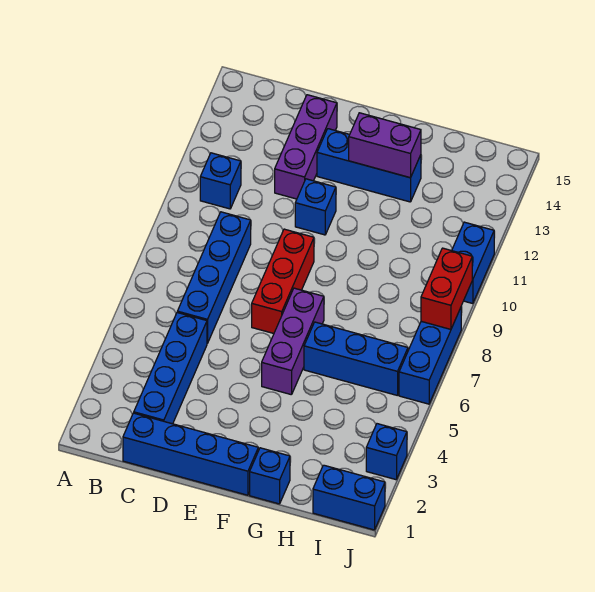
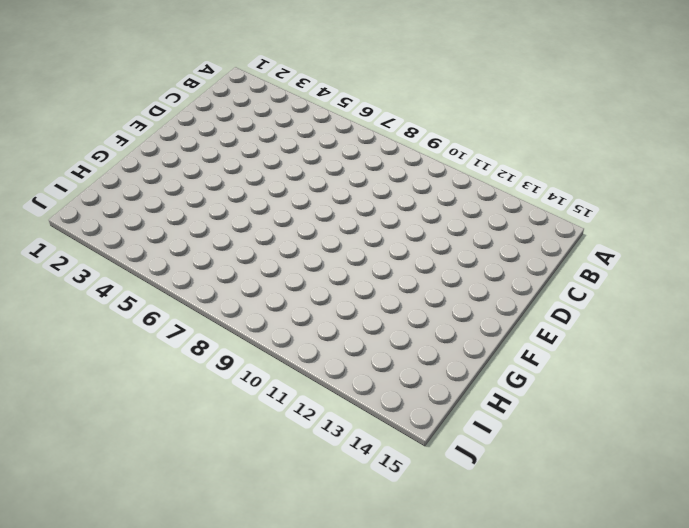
none -> blue 1x1 brick [200,153,241,209]
none -> blue 1x4 brick [123,413,258,495]
none -> blue 1x4 brick [134,313,207,424]

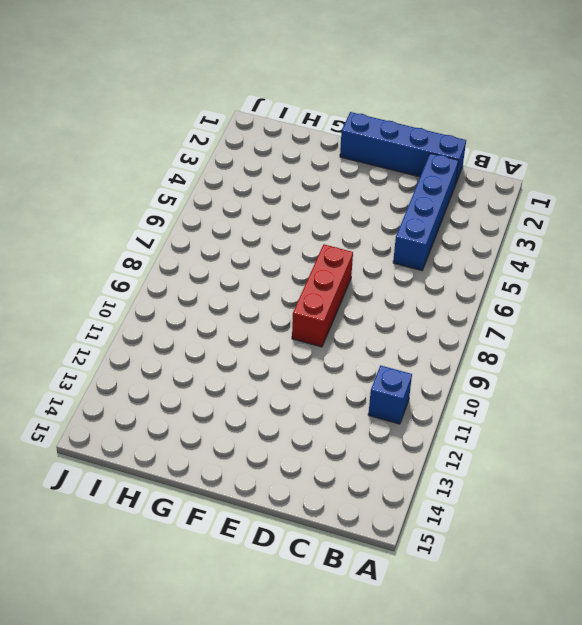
none -> blue 1x4 brick [177,212,251,343]
none -> purple 1x3 brick [275,95,337,199]
none -> blue 1x1 brick [295,179,336,235]

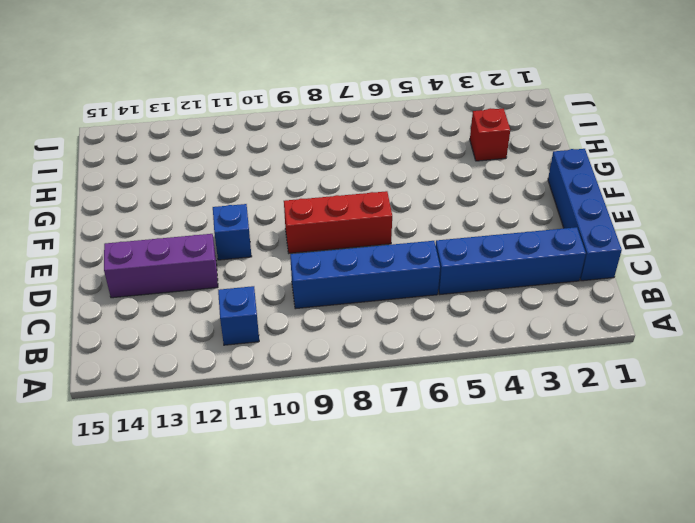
red 1x1 brick [470,108,510,161] -> none
none -> blue 1x3 brick [317,129,421,202]
none -> purple 1x3 brick [262,288,324,395]
none -> blue 1x1 brick [250,448,290,504]

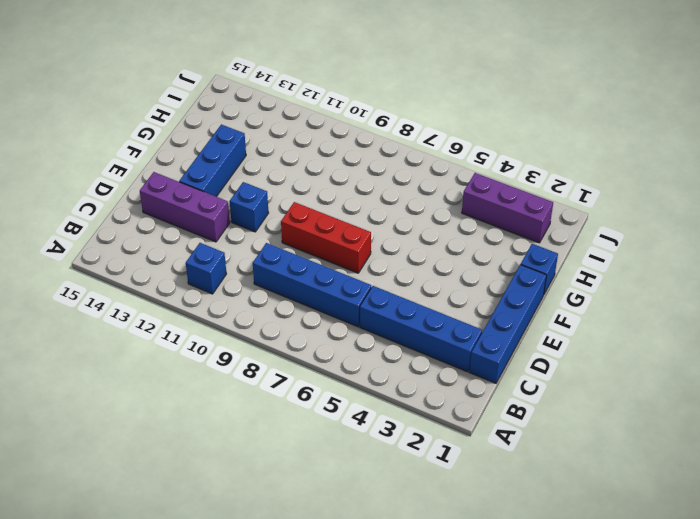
purple 1x3 brick [462,173,553,243] -> purple 1x3 brick moved to [262,288,324,395]
none -> blue 1x3 brick [304,322,408,395]
none -> blue 1x2 brick [313,465,385,530]
none -> blue 1x1 brick [366,424,407,480]

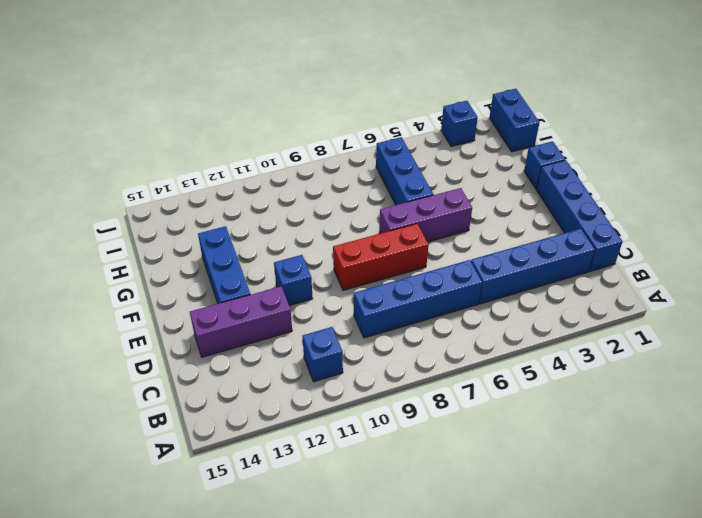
none -> blue 1x3 brick [399,308,461,404]
none -> blue 1x2 brick [452,222,494,304]
none -> purple 1x2 brick [349,113,421,178]

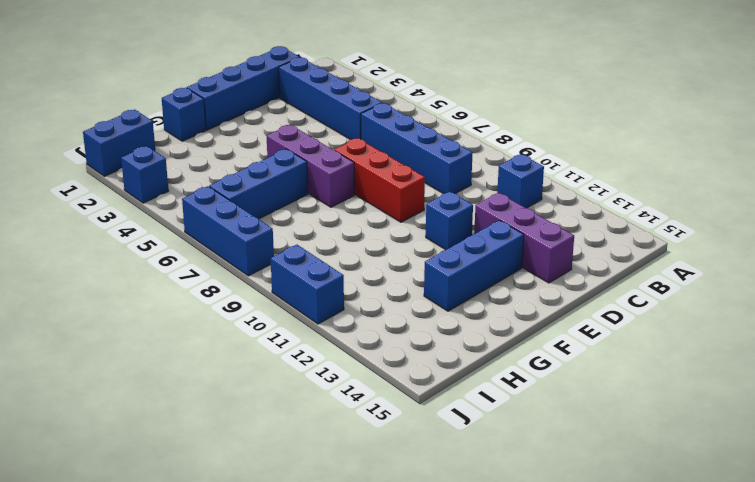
none -> purple 1x2 brick [349,113,421,178]
none -> red 1x2 brick [421,248,472,329]

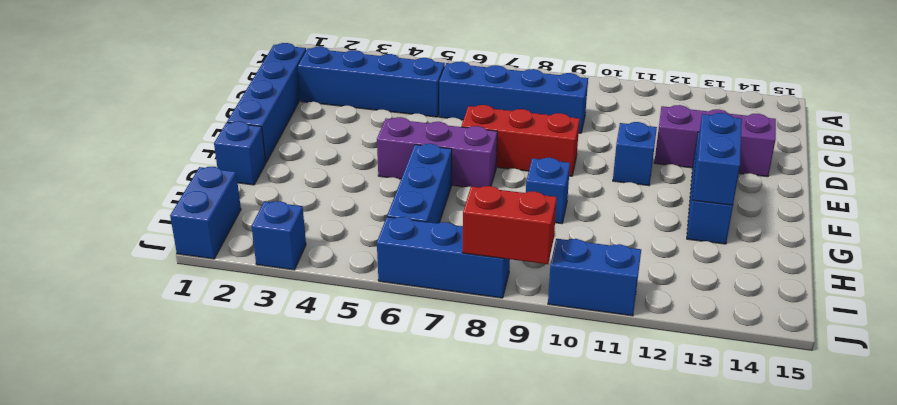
blue 1x2 brick [693,113,742,205] -> purple 1x2 brick [349,113,421,178]
blue 1x1 brick [526,158,570,224] -> blue 1x1 brick moved to [200,153,241,209]

